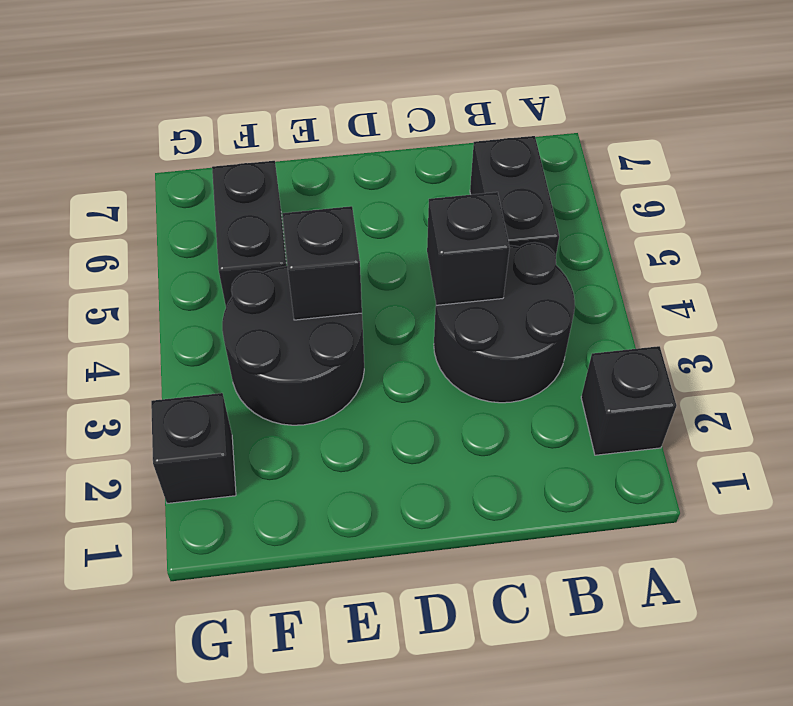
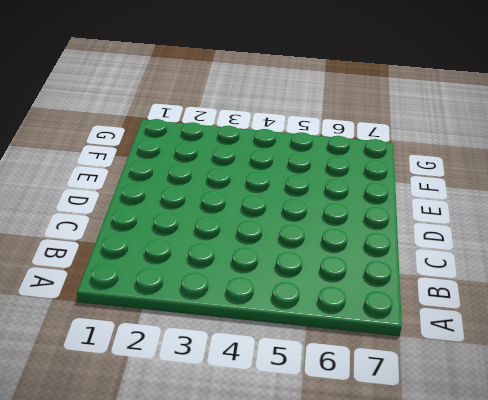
none -> black 1x1 brick [581,346,676,455]
none -> black 2x2 round brick [434,242,575,403]

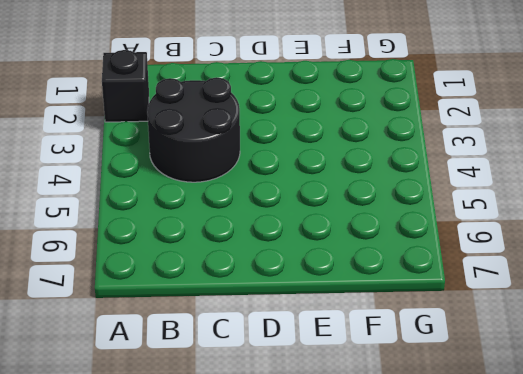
none -> black 1x2 brick [470,136,559,256]
none -> black 2x2 round brick [222,266,364,425]

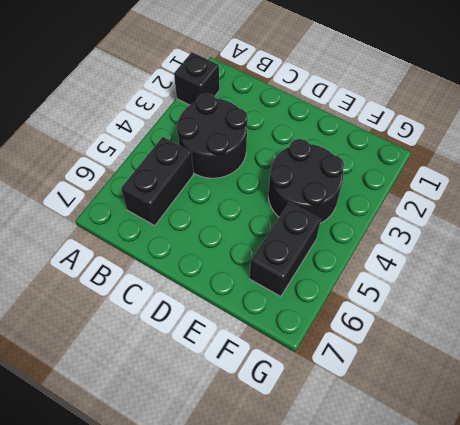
none -> black 1x1 brick [151,393,236,503]
none -> black 1x1 brick [427,192,510,305]

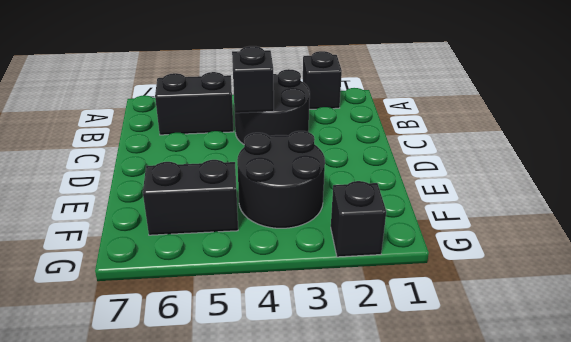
none -> black 1x1 brick [282,206,362,320]

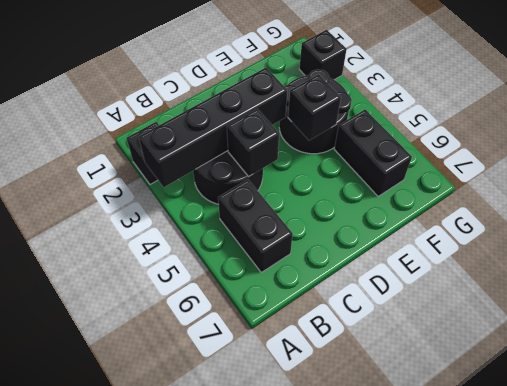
black 1x4 brick [139,68,287,187] -> none

